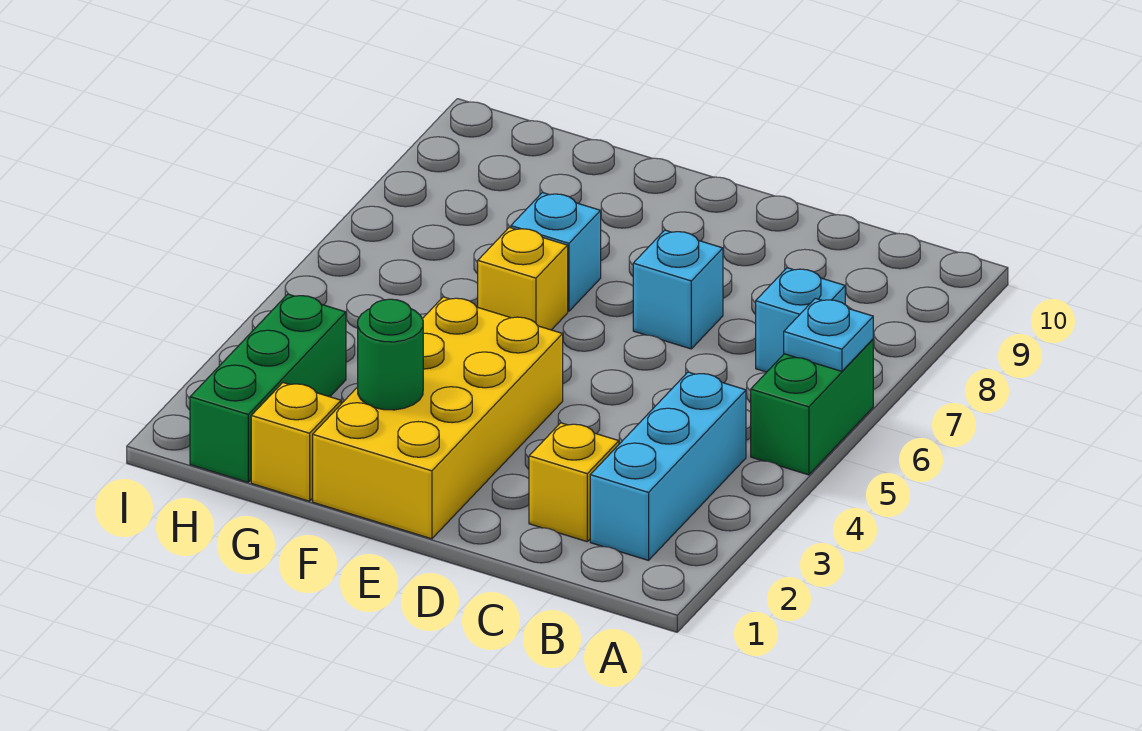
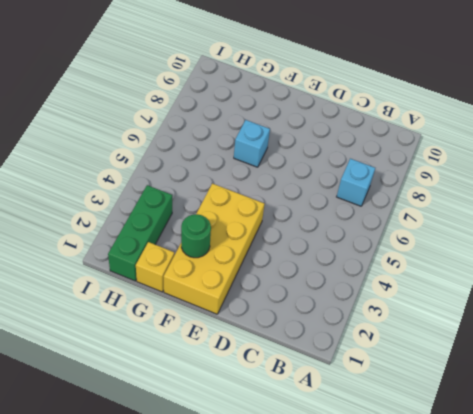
none -> green 1x2 brick [751,339,873,475]
none -> cyan 1x3 brick [590,372,746,560]
none -> yellow 1x1 brick [529,423,619,541]

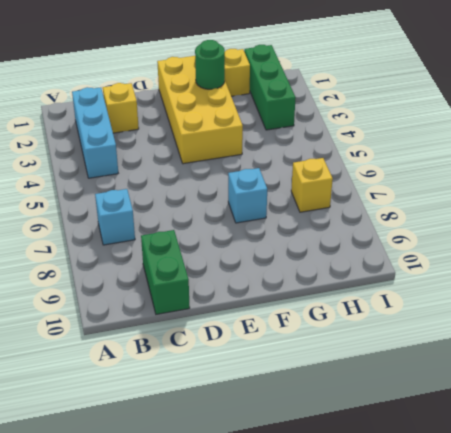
green 1x2 brick [141,230,190,314] -> green 1x2 brick moved to [751,339,873,475]
yellow 1x1 brick [291,158,333,212] -> yellow 1x1 brick moved to [478,227,568,330]
none -> cyan 1x1 brick [633,230,723,349]
none -> cyan 1x1 plate [784,298,873,371]

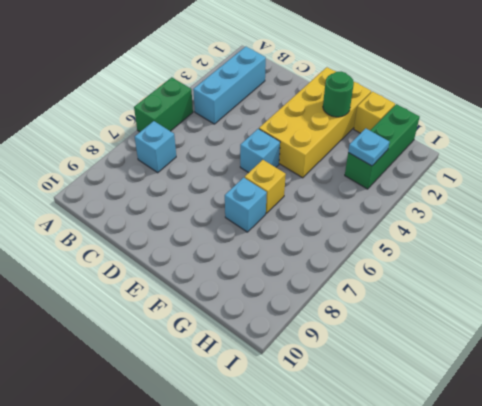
cyan 1x1 brick [240,129,280,173] -> cyan 1x1 brick moved to [633,230,723,349]
cyan 1x1 plate [348,128,390,166] -> cyan 1x1 plate moved to [784,298,873,371]
none -> yellow 1x1 brick [529,423,619,541]

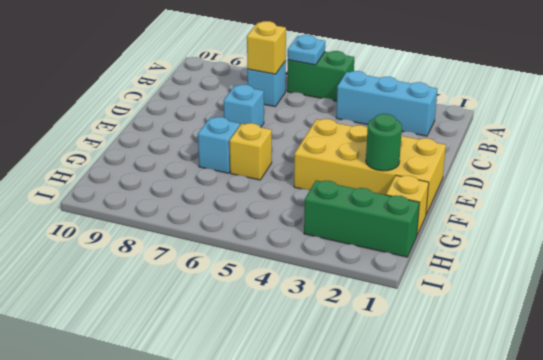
yellow 1x1 brick [247,21,286,74] -> yellow 1x1 brick moved to [529,423,619,541]

